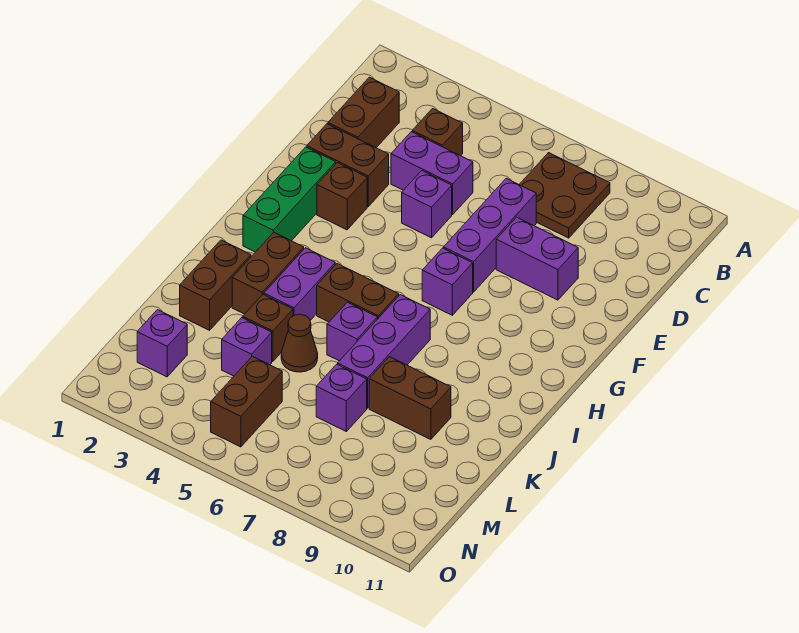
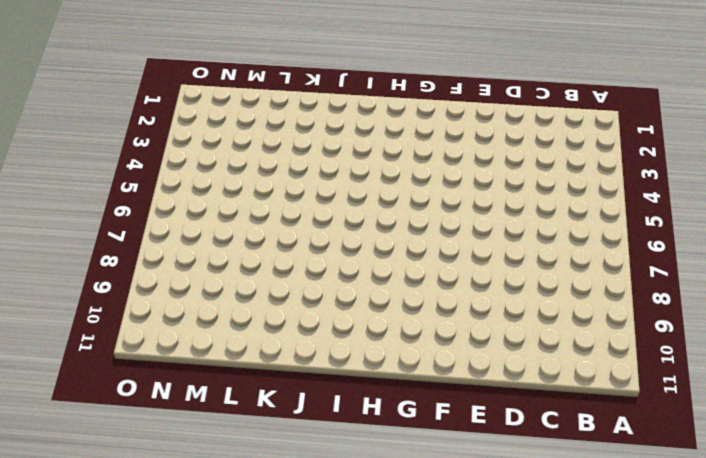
none -> brown 2x2 plate [519,153,610,238]
none -> brown 1x2 brick [328,77,399,148]
none -> brown 1x1 brick [412,109,463,156]

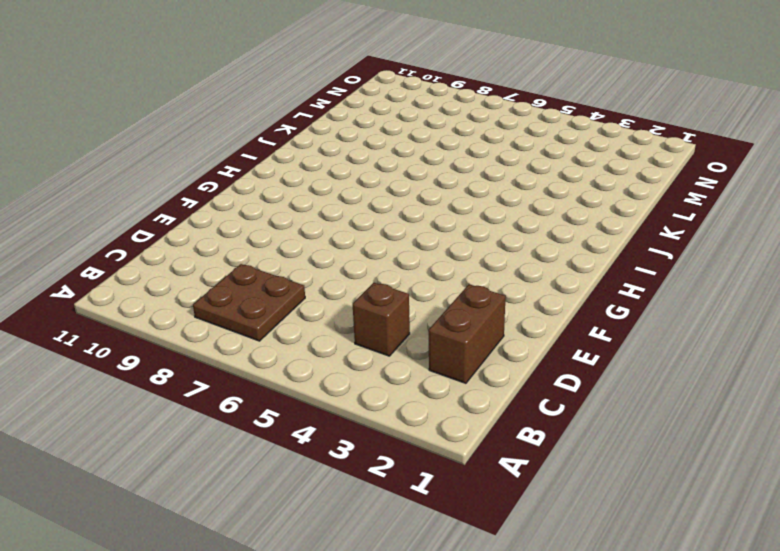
none -> purple 1x2 brick [391,132,473,214]
none -> purple 1x3 brick [444,179,536,292]
none -> brown 1x2 brick [307,124,389,206]

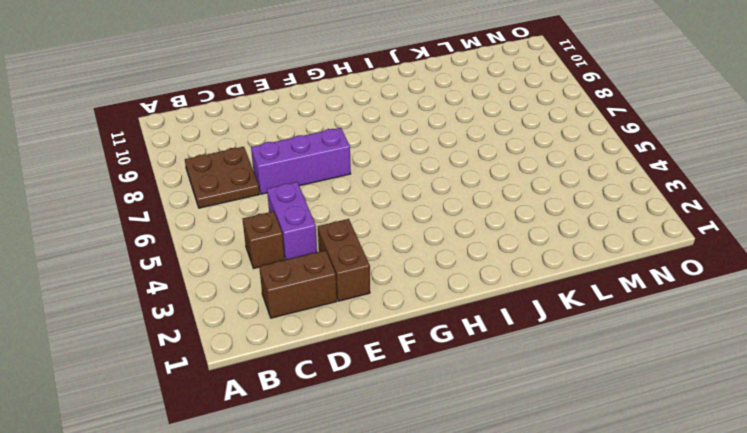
none -> purple 1x1 brick [402,171,452,238]
none -> purple 1x2 brick [496,217,578,300]
none -> green 1x3 brick [243,147,336,252]

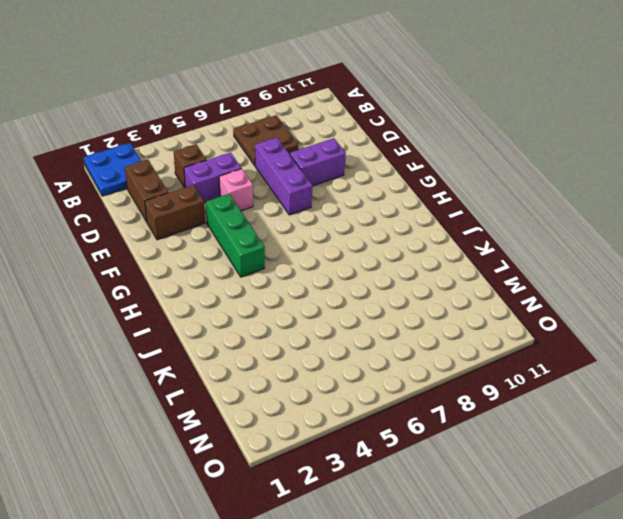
blue 2x2 plate [84,143,141,196] -> none
pink 1x1 brick [219,169,253,211] -> purple 1x1 brick [402,171,452,238]
green 1x3 brick [206,194,265,277] -> green 1x3 brick moved to [243,147,336,252]
none -> brown 1x1 brick [317,163,367,230]
none -> purple 1x1 brick [422,248,473,315]
none -> brown 1x2 brick [232,232,304,314]

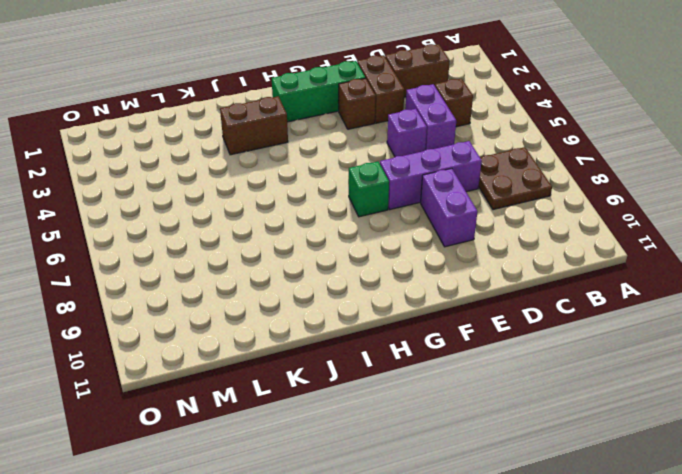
green 1x1 brick [349,161,389,217] -> purple 1x1 brick [422,248,473,315]
none -> purple 1x2 brick [264,248,335,321]
none -> brown 1x2 brick [317,264,399,322]
none -> purple 1x3 brick [338,295,430,408]

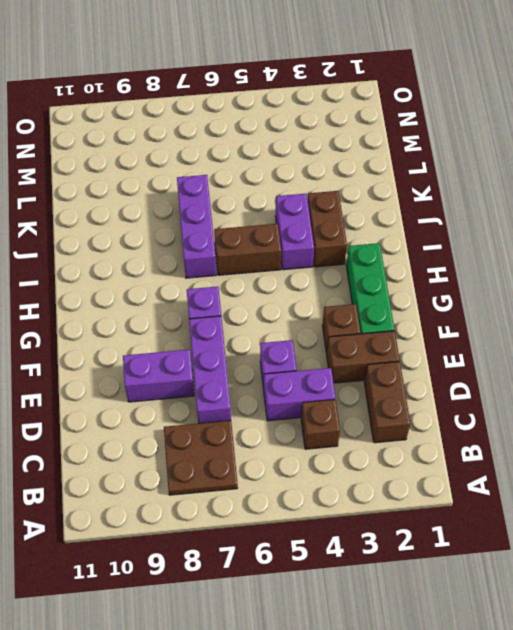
none -> brown 1x2 brick [180,240,251,330]
none -> purple 1x1 brick [327,302,377,361]
none -> brown 1x1 brick [243,294,293,362]

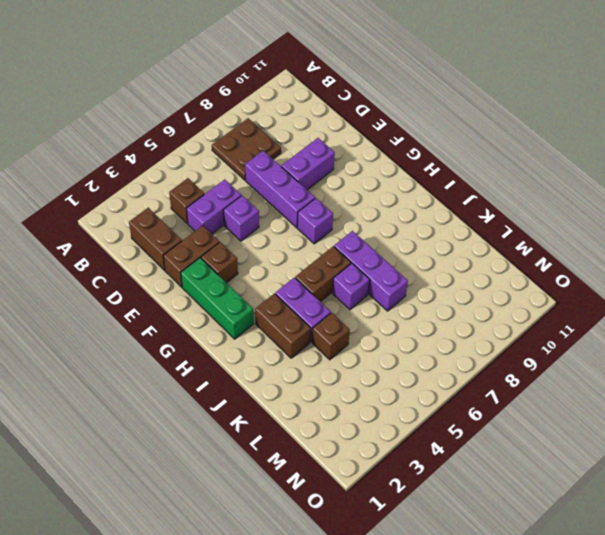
none -> brown 1x2 brick [180,240,251,330]
none -> brown 1x1 cone [281,314,318,372]
none -> brown 1x2 brick [369,357,451,439]

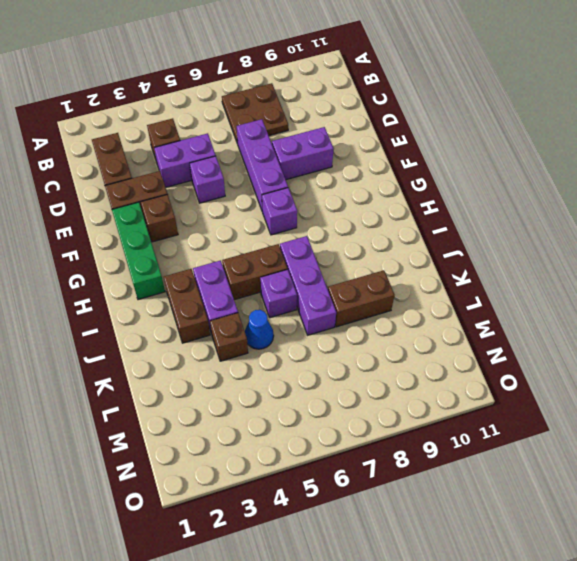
blue 1x1 cone [245,310,274,349] -> brown 1x1 cone [281,314,318,372]
none -> brown 1x2 brick [180,240,251,330]
none -> purple 1x1 brick [222,318,272,376]
none -> purple 1x1 brick [316,364,367,431]

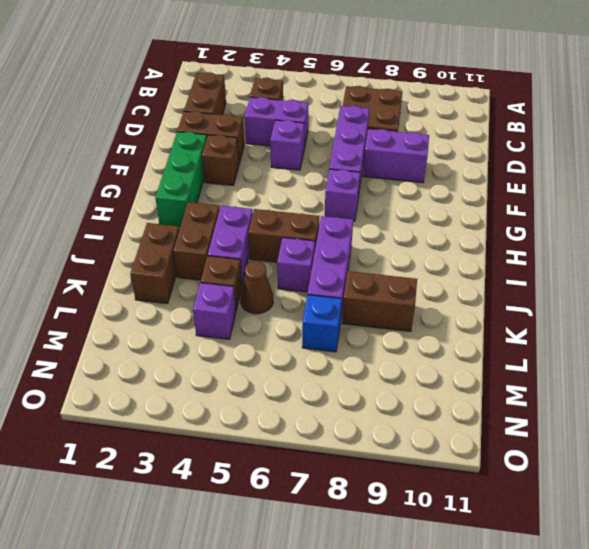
blue 1x1 brick [302,295,342,352] -> purple 1x1 brick [316,364,367,431]
none -> purple 1x1 brick [137,310,187,377]
none -> brown 1x2 brick [211,356,282,447]

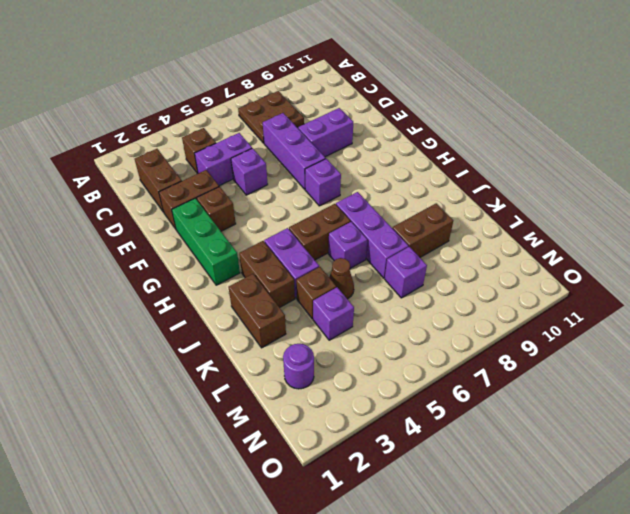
purple 1x1 round brick [283,344,314,389] -> purple 1x1 brick [137,310,187,377]
none -> brown 1x2 brick [211,356,282,447]

